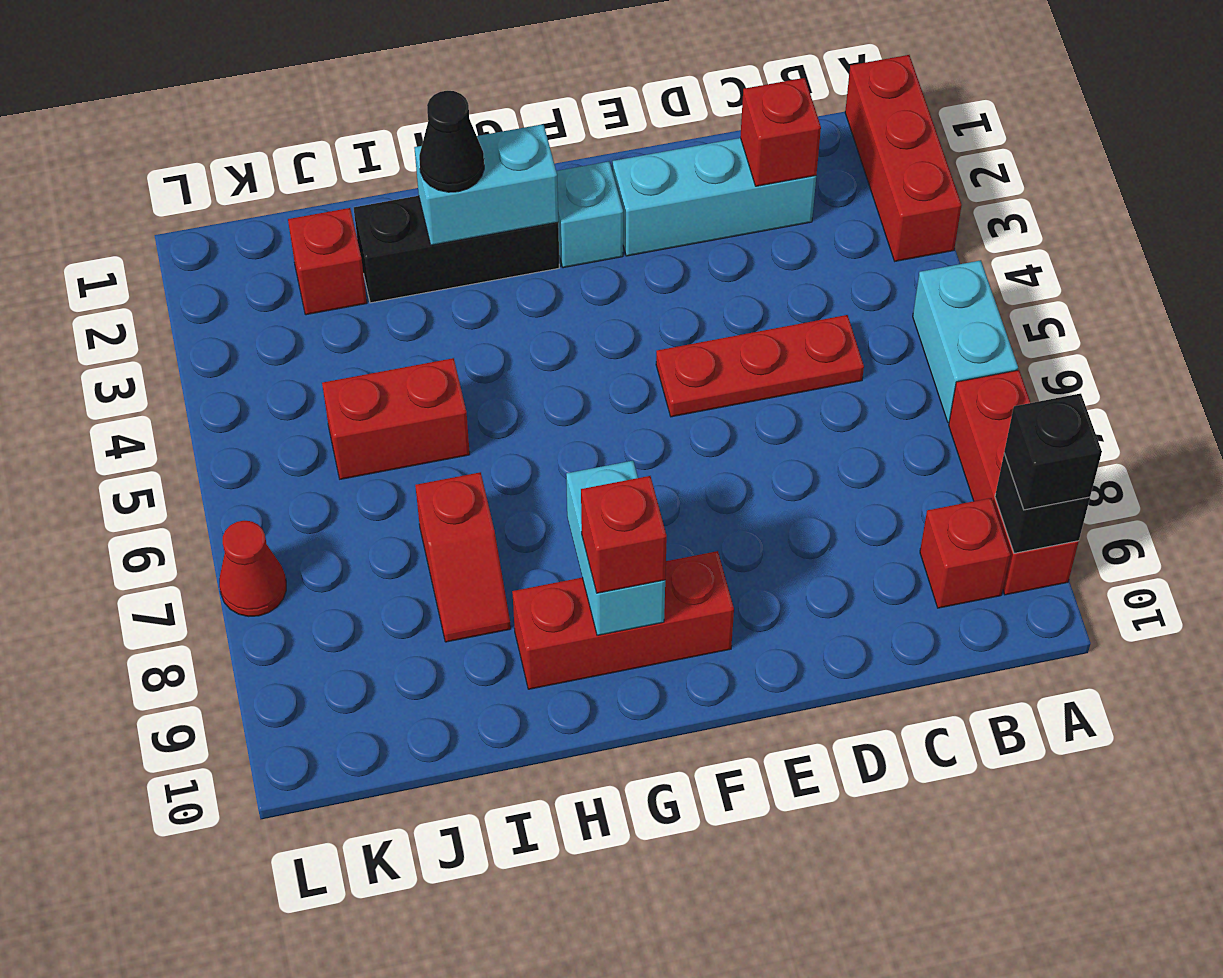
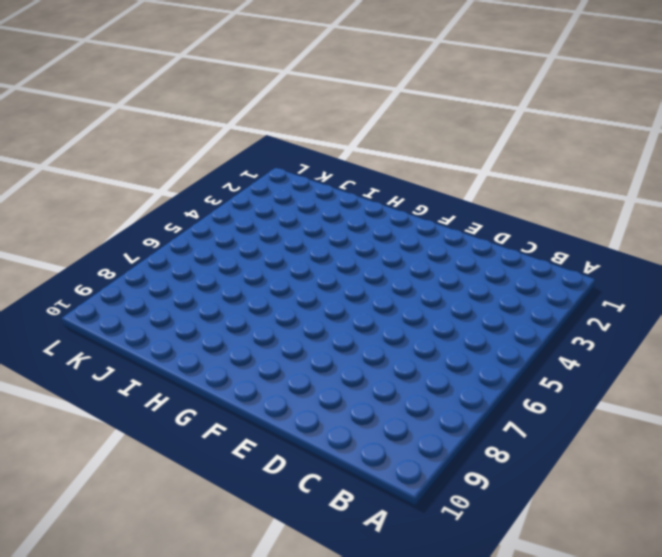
none -> red 1x3 brick [845,55,962,261]
none -> cyan 1x2 brick [913,260,1018,423]
none -> red 1x3 brick [949,370,1079,595]

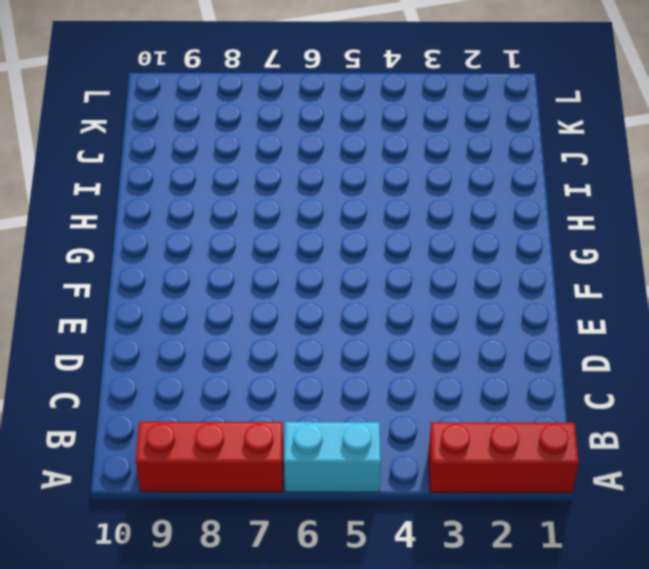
none -> red 1x1 brick [920,498,1010,608]
none -> cyan 1x3 brick [613,138,816,256]
none -> red 1x3 plate [656,315,864,417]

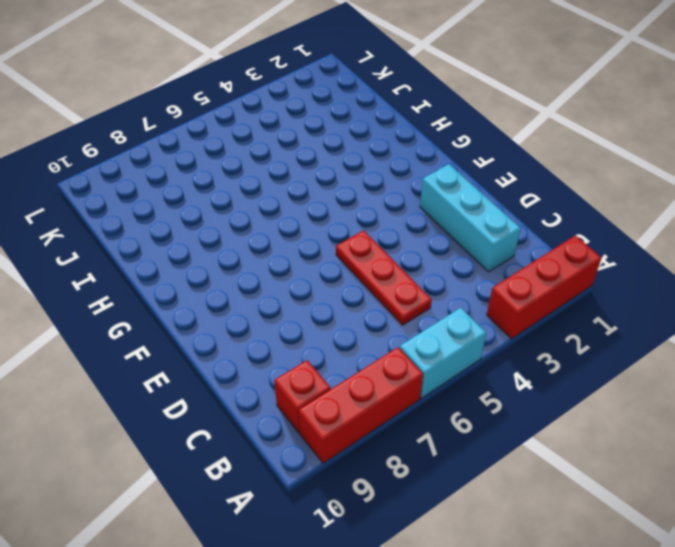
none -> cyan 1x1 brick [556,162,623,268]
none -> red 1x3 brick [512,551,734,689]
none -> black 1x3 brick [354,196,559,303]

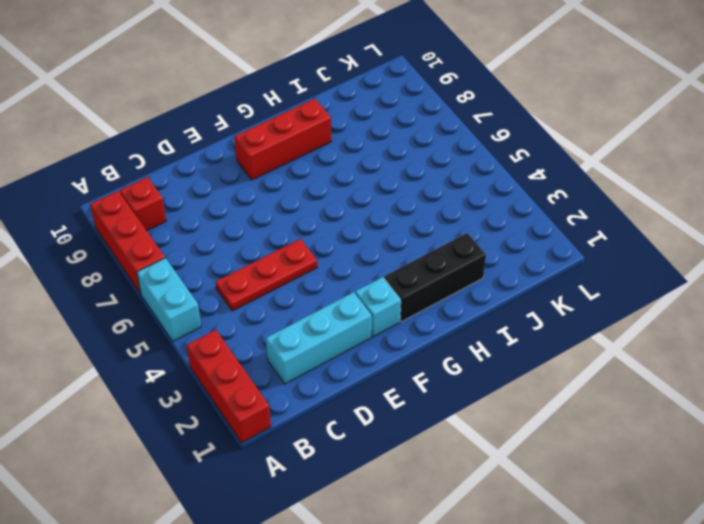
none -> red 1x2 brick [322,358,470,479]
none -> red 1x2 slope [415,472,511,642]
none -> red 1x1 brick [288,208,367,315]

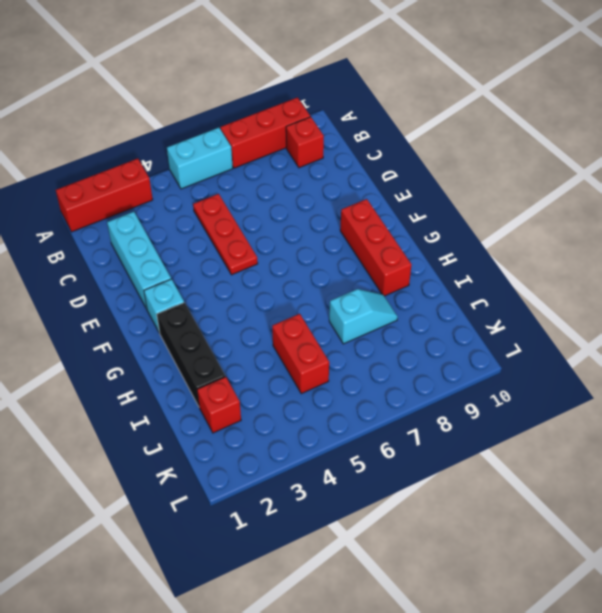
cyan 1x2 slope [329,289,398,344] -> red 1x2 slope [415,472,511,642]
none -> red 1x1 cone [219,521,286,617]
none -> black 1x1 brick [995,454,1090,553]
none -> red 1x1 brick [740,78,821,186]

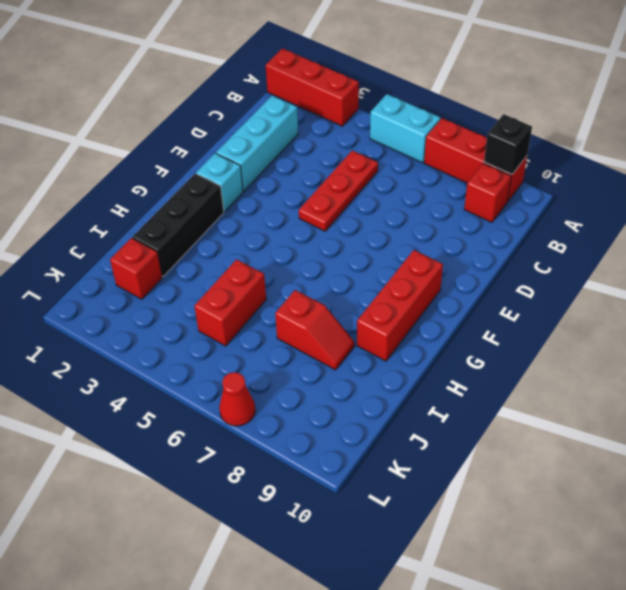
none -> red 1x1 brick [740,78,821,186]
none -> cyan 1x2 brick [414,124,558,245]
none -> cyan 1x2 brick [566,461,665,635]

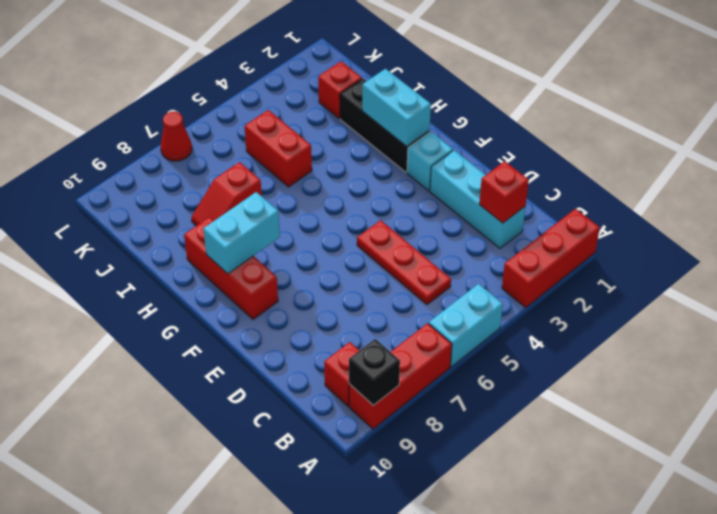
none -> black 1x1 brick [1004,393,1102,510]
none -> red 1x1 brick [581,476,667,593]
none -> black 1x1 cone [419,91,484,192]

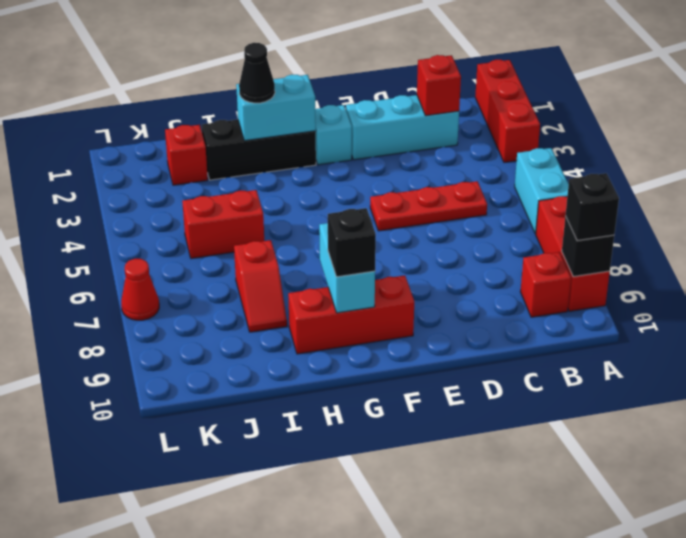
black 1x1 brick [328,208,376,277] -> red 1x1 brick [581,476,667,593]

